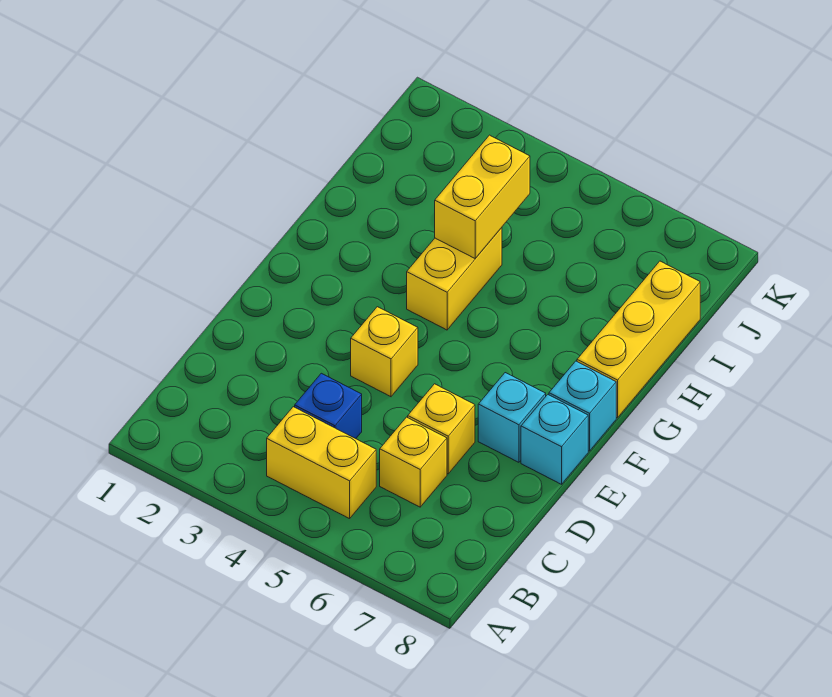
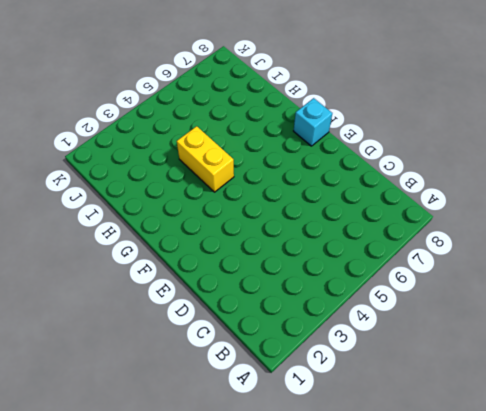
none -> yellow 1x2 brick [267,407,376,519]
none -> blue 1x1 brick [295,373,362,439]

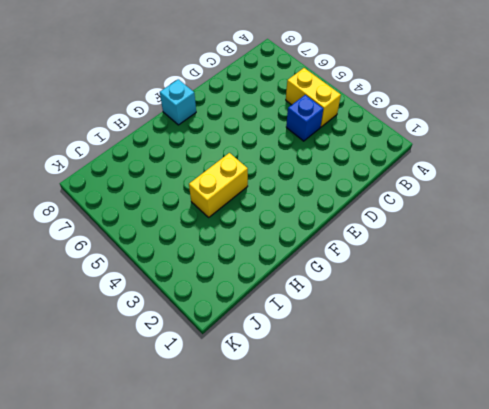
none -> yellow 1x1 brick [380,417,447,507]
none -> yellow 1x1 brick [408,384,475,474]

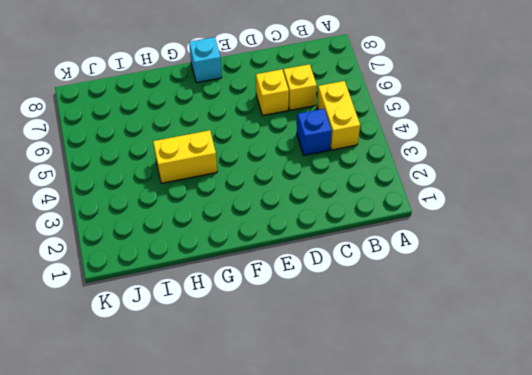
none -> yellow 1x1 brick [351,307,418,397]
none -> cyan 1x1 brick [478,373,546,462]

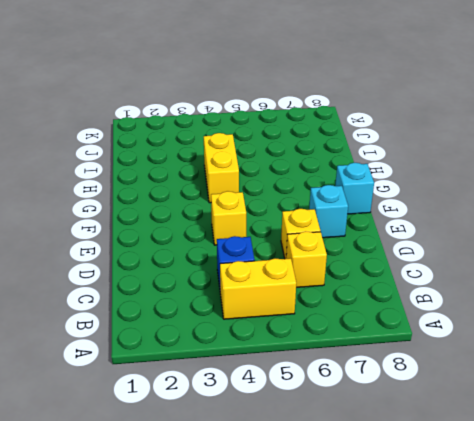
none -> cyan 1x1 brick [521,395,588,484]
none -> yellow 1x3 brick [577,261,700,418]

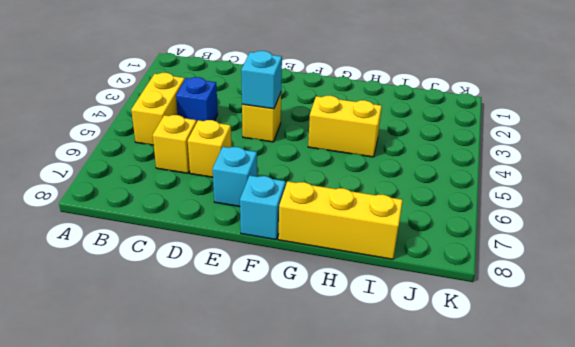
cyan 1x1 brick [241,51,282,109] -> cyan 1x1 brick moved to [521,395,588,484]
none -> yellow 1x2 brick [435,135,530,258]

